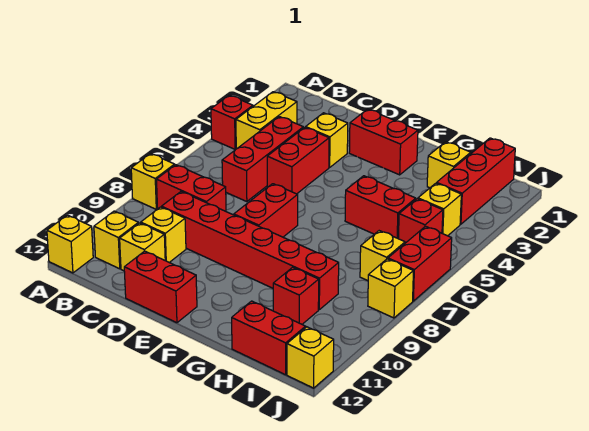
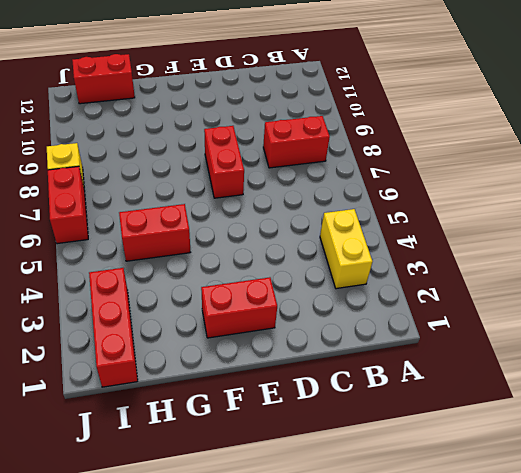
none -> red 1x1 brick [211,95,253,149]
none -> yellow 1x1 brick [131,154,175,210]
none -> yellow 1x1 brick [47,215,93,273]

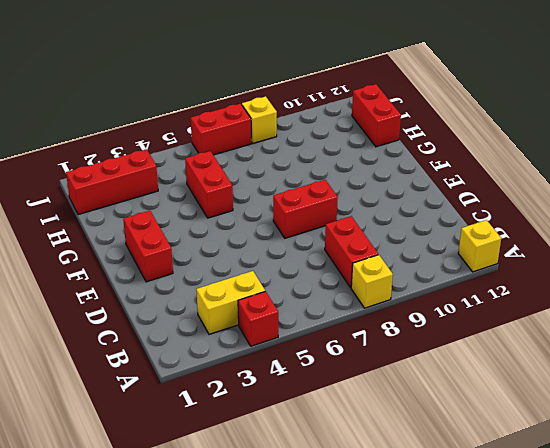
none -> yellow 1x1 brick [94,211,139,269]
none -> red 1x3 brick [222,117,303,202]
none -> red 1x6 brick [162,192,339,310]

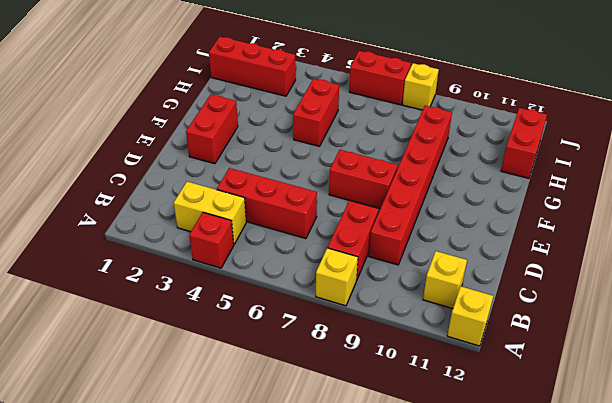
none -> yellow 1x1 brick [141,207,186,262]
none -> yellow 1x1 brick [120,223,165,271]
none -> yellow 1x1 brick [306,113,348,167]

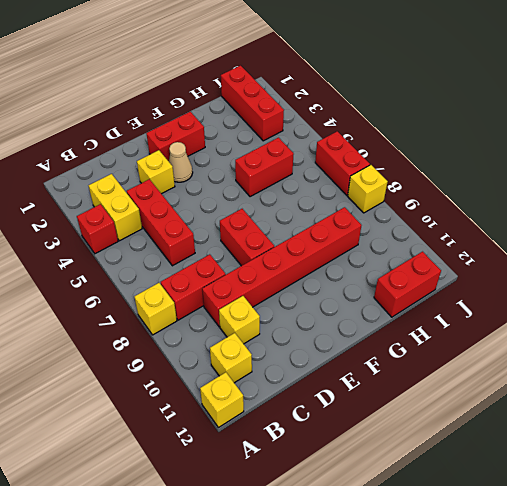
tan 1x1 cone [169,142,193,182] -> none
none -> yellow 1x1 brick [120,223,165,271]
none -> red 1x2 brick [267,127,329,194]
none -> red 1x2 brick [124,251,197,323]

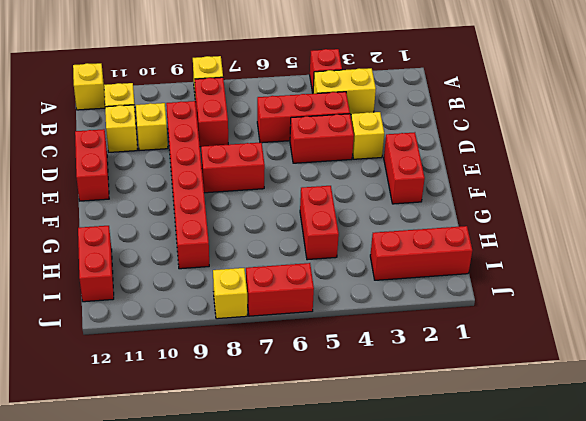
none -> yellow 1x1 brick [427,142,471,188]
none -> red 1x1 brick [273,267,319,324]
none -> yellow 1x1 brick [418,183,461,236]

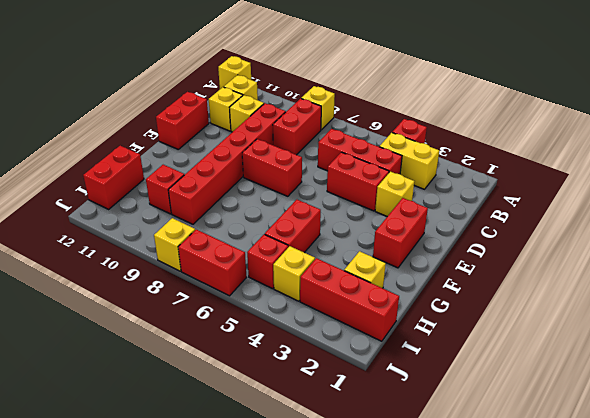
none -> yellow 1x1 brick [360,231,405,281]
none -> yellow 1x1 brick [287,327,334,388]

